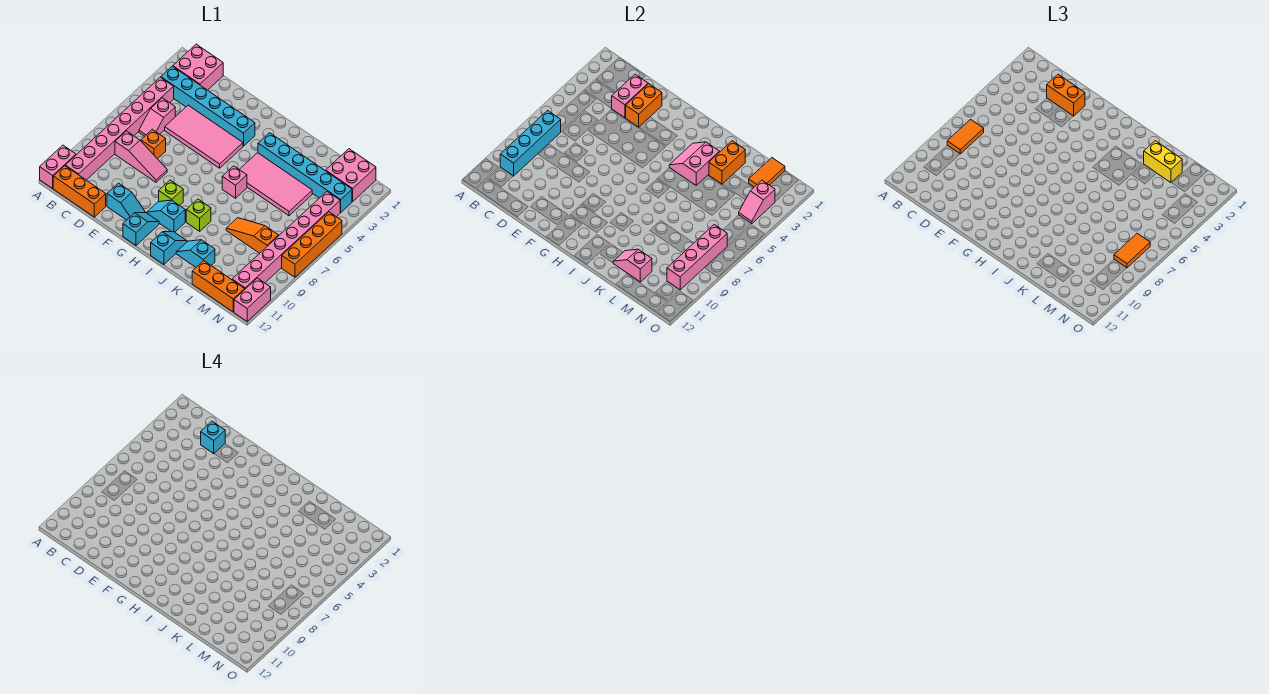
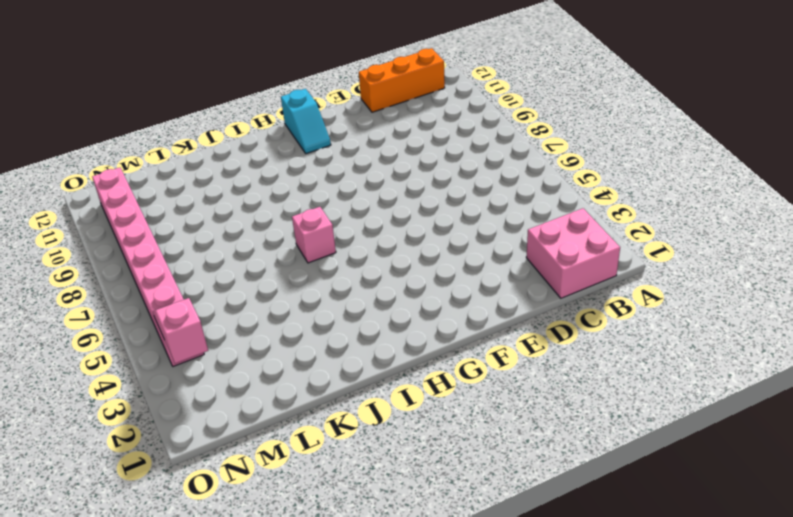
none -> pink 1x2 brick [40,145,76,188]
none -> cyan 1x6 brick [161,66,255,146]
none -> pink 1x8 brick [65,77,174,180]
none -> pink 1x2 slope [139,98,175,136]

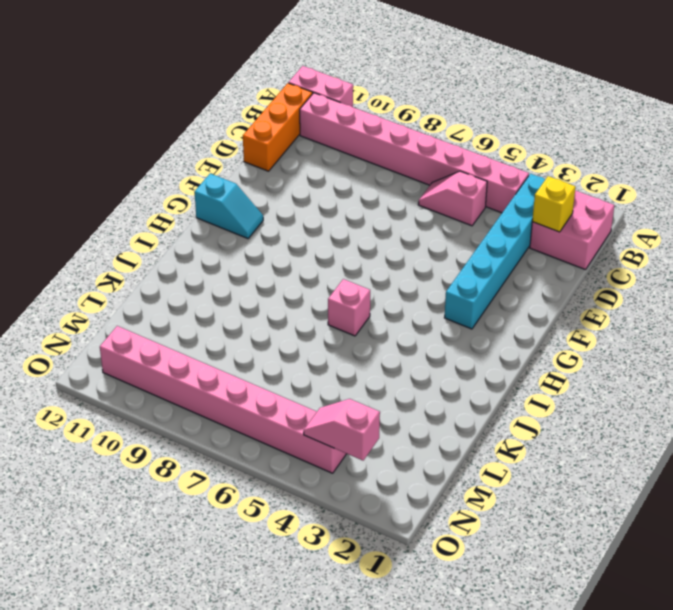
yellow 1x1 brick [532,176,576,232] -> none
none -> pink 1x3 slope [115,131,167,182]
none -> pink 2x4 tile [165,105,243,168]
none -> orange 1x1 brick [141,129,166,159]
none -> cyan 1x2 slope [107,183,145,220]

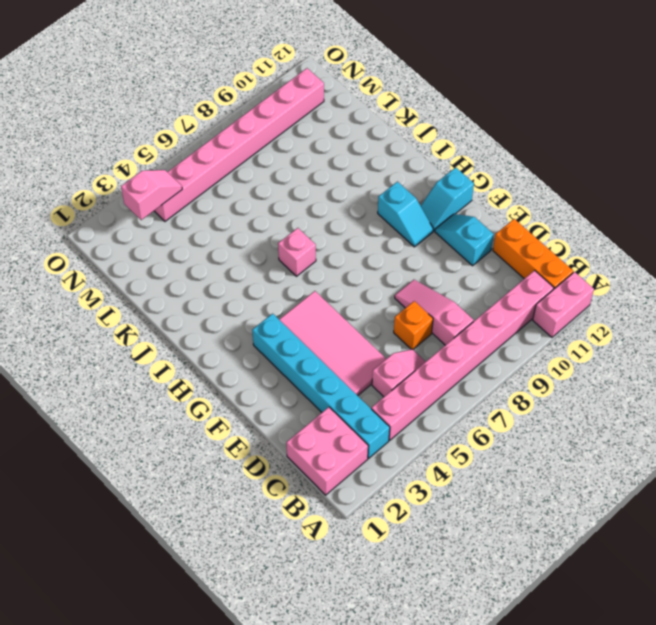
none -> lime 1x1 brick [159,180,183,206]
none -> cyan 1x6 brick [258,133,352,212]
none -> pink 2x4 tile [239,153,312,216]
none -> lime 1x1 brick [186,199,211,231]

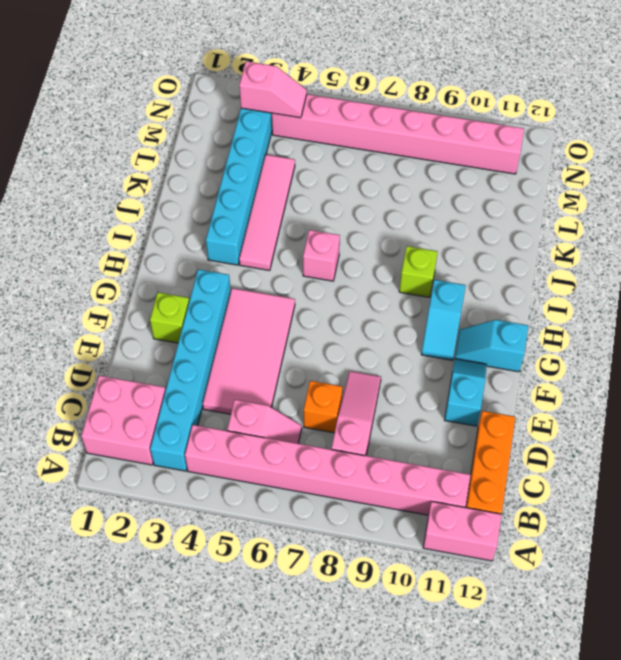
lime 1x1 brick [150,293,189,343] -> lime 1x1 brick moved to [159,180,183,206]
pink 1x4 tile [239,155,295,270] -> pink 2x4 tile [239,153,312,216]
none -> cyan 1x2 slope [151,232,187,265]
none -> cyan 1x2 slope [176,240,215,267]
none -> orange 1x3 slope [226,218,279,253]
none -> orange 1x3 brick [192,261,245,312]

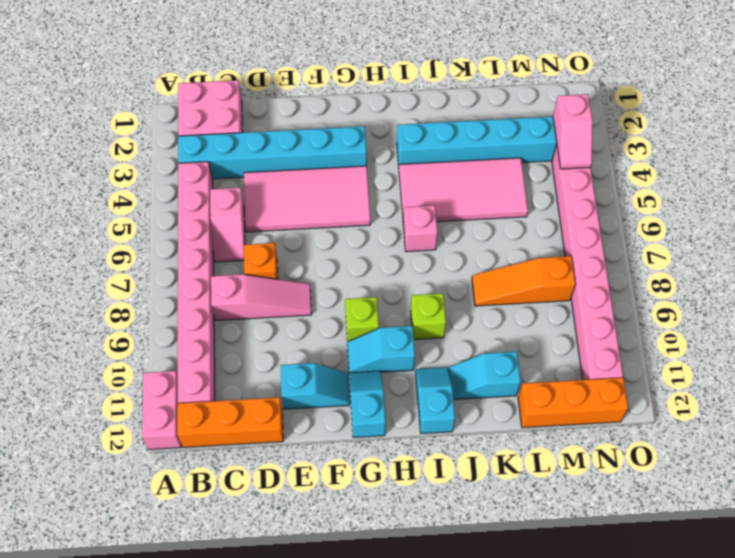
none -> pink 2x2 brick [326,149,376,201]
none -> orange 1x4 brick [282,212,342,277]
none -> pink 1x2 brick [234,278,271,321]
none -> cyan 1x4 brick [500,111,561,176]

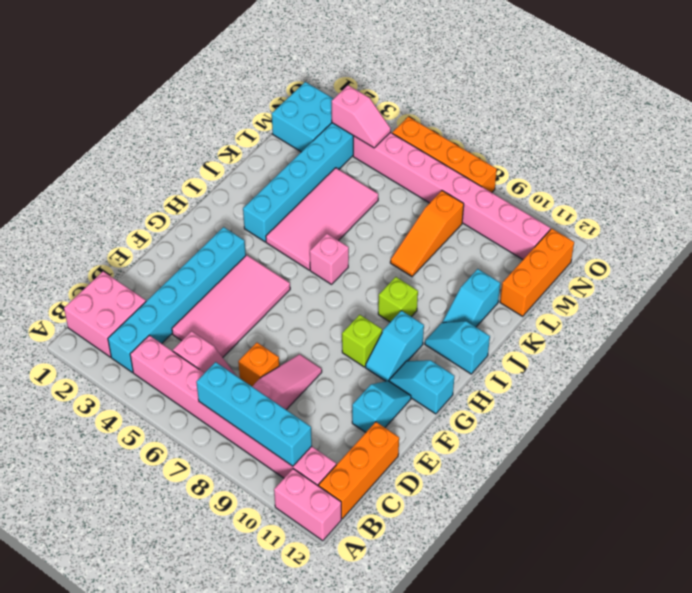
cyan 2x2 brick [272,82,334,152] -> pink 2x2 brick [326,149,376,201]
none -> pink 1x2 brick [234,278,271,321]
none -> pink 1x2 brick [612,74,648,118]
none -> orange 1x2 brick [625,84,662,127]
none -> pink 2x2 slope [669,142,720,185]

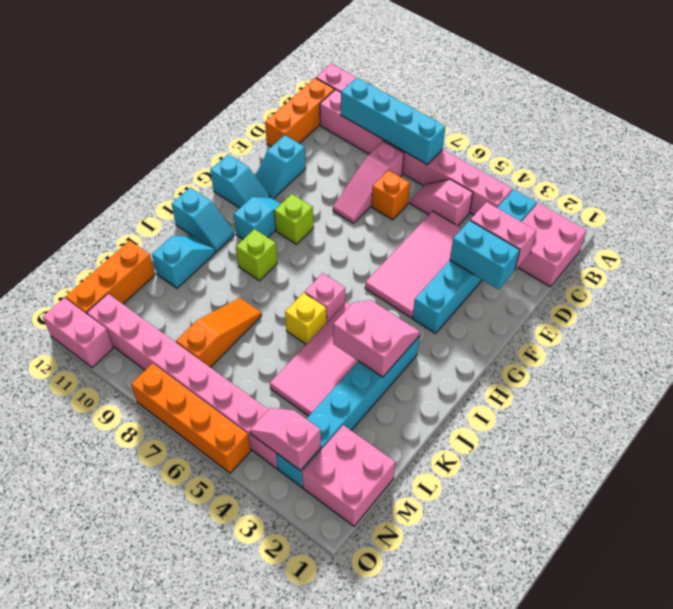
cyan 1x2 brick [450,220,520,290] -> orange 1x2 brick [625,84,662,127]
yellow 1x1 brick [285,293,327,344] -> none
none -> orange 1x2 brick [709,141,745,184]
none -> pink 1x2 slope [613,249,652,282]
none -> orange 1x2 tile [749,158,785,187]
none -> pink 1x4 brick [667,225,727,290]

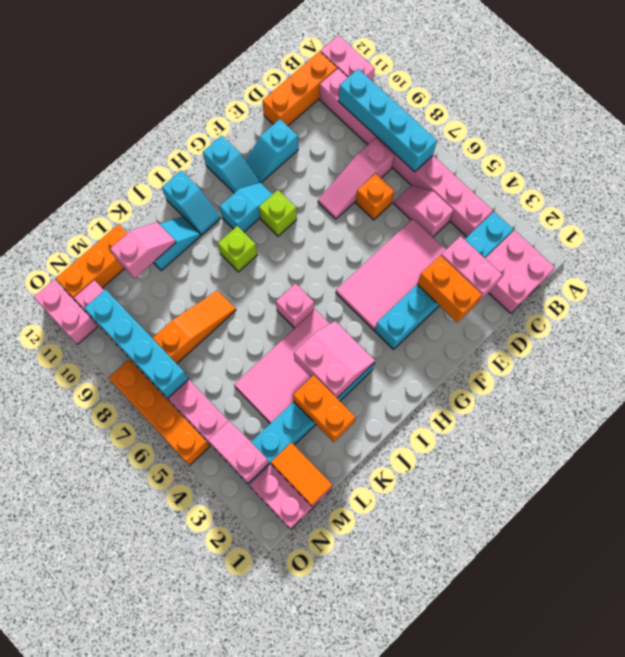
cyan 1x4 brick [84,290,188,398] -> pink 1x4 brick [667,225,727,290]
none -> orange 1x2 tile [947,119,984,154]
none -> orange 1x2 brick [1047,74,1085,116]
none -> yellow 1x2 brick [1144,141,1182,183]
none -> orange 1x2 tile [1114,233,1150,268]

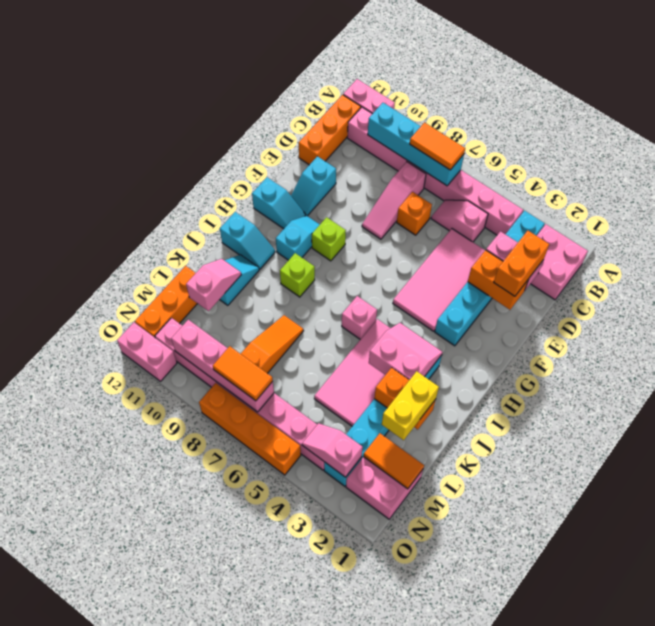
none -> cyan 1x1 brick [201,421,225,454]

